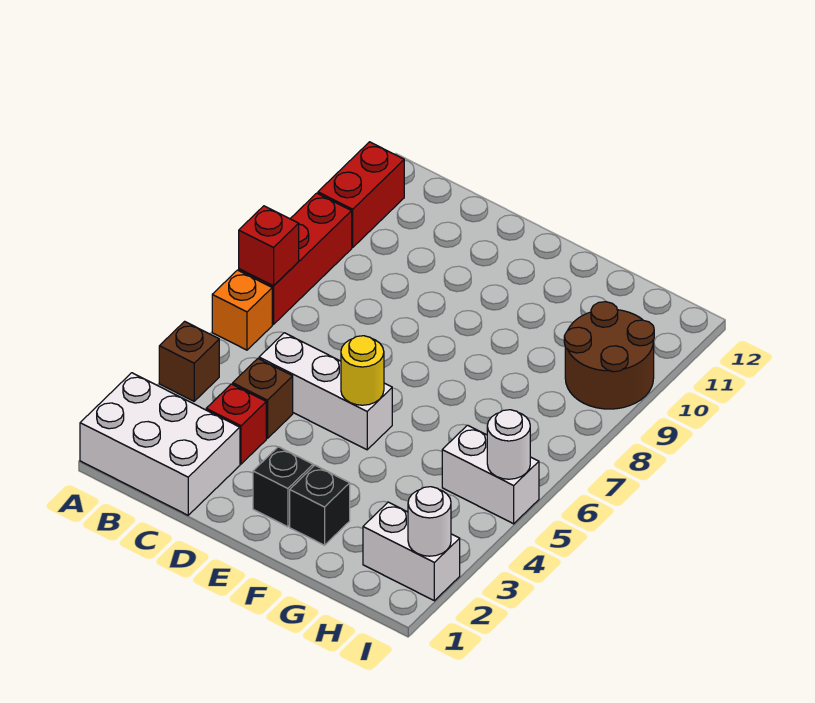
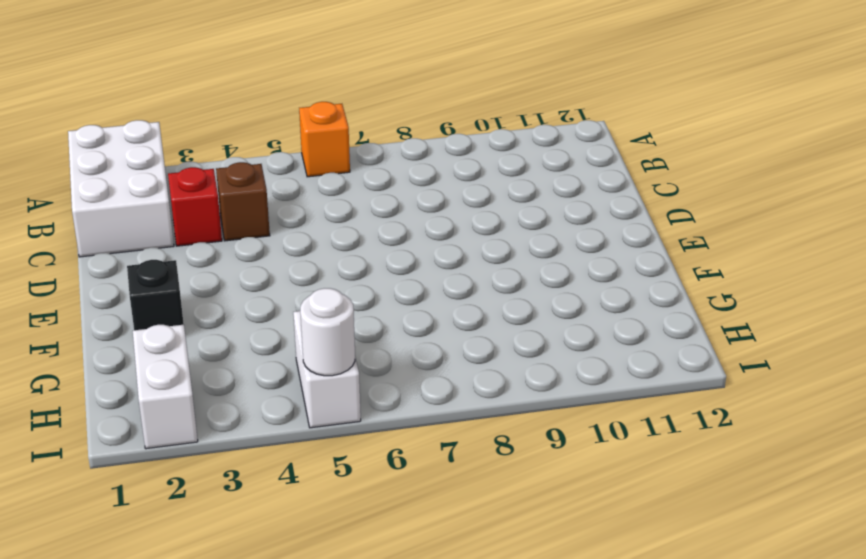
none -> brown 1x1 brick [159,321,219,401]
none -> red 1x3 brick [239,193,352,325]
none -> red 1x2 brick [318,142,404,247]

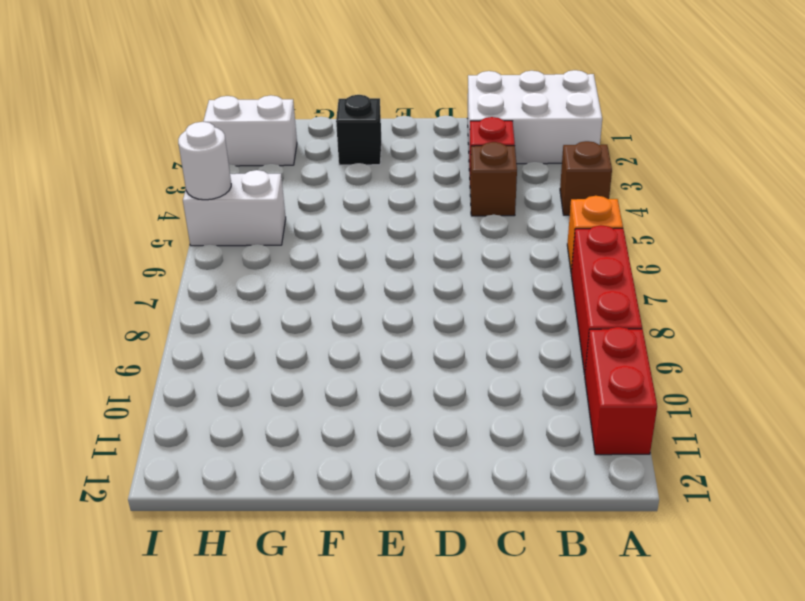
none -> white 1x3 brick [259,333,392,450]
none -> black 1x1 brick [253,447,313,527]
none -> brown 2x2 round brick [564,302,654,409]

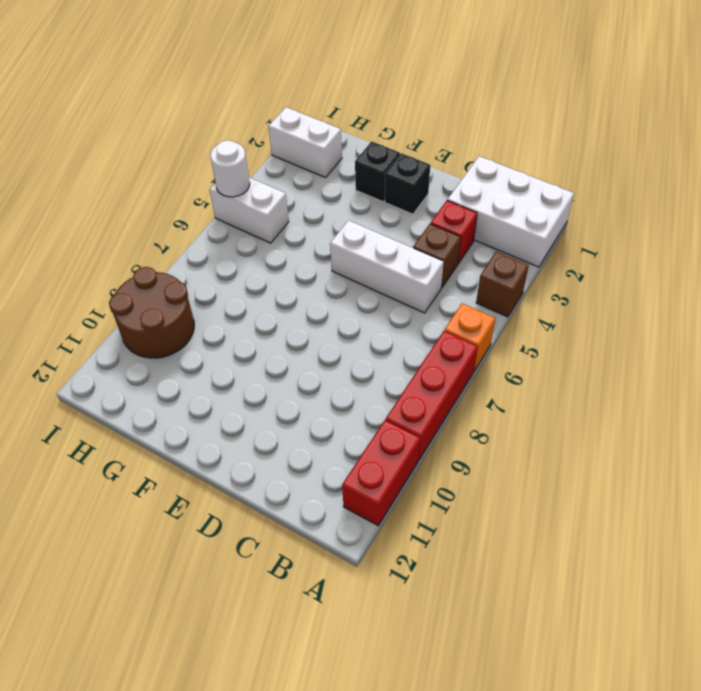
none -> red 1x1 brick [239,206,299,286]
none -> yellow 1x1 round brick [341,336,384,405]
none -> white 1x1 round brick [408,487,451,556]

